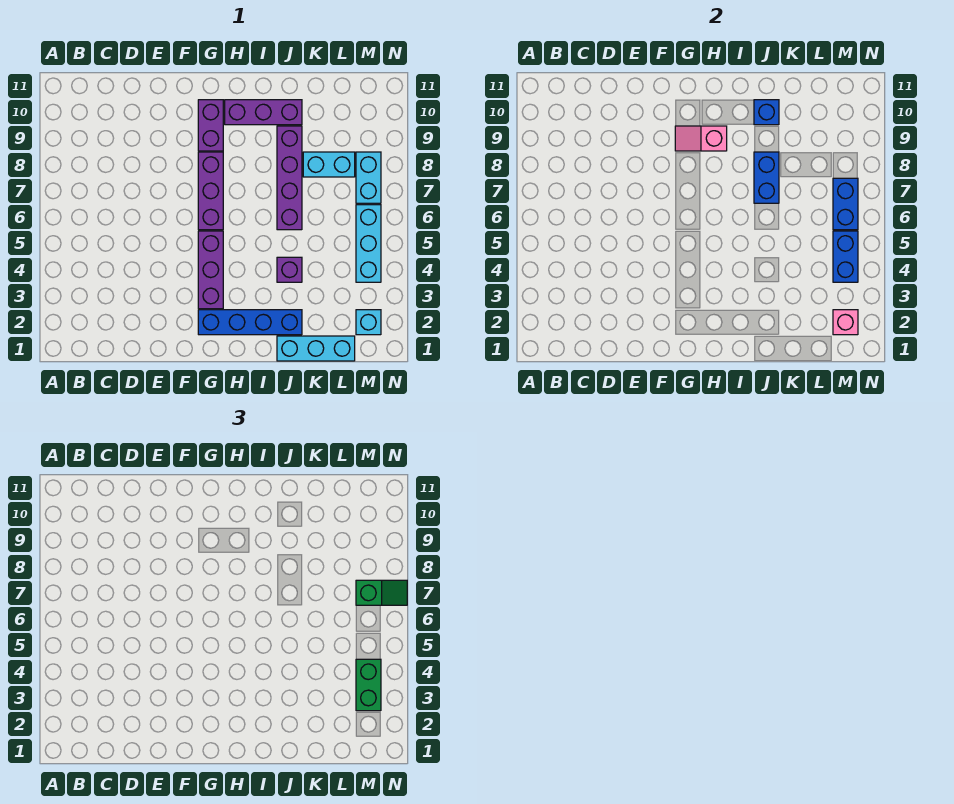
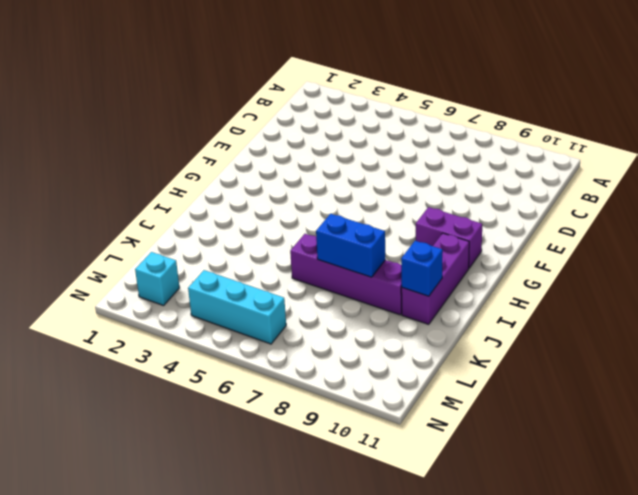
none -> blue 1x4 brick [198,310,302,335]
none -> purple 1x3 brick [198,231,223,309]
none -> purple 1x3 brick [198,152,223,230]

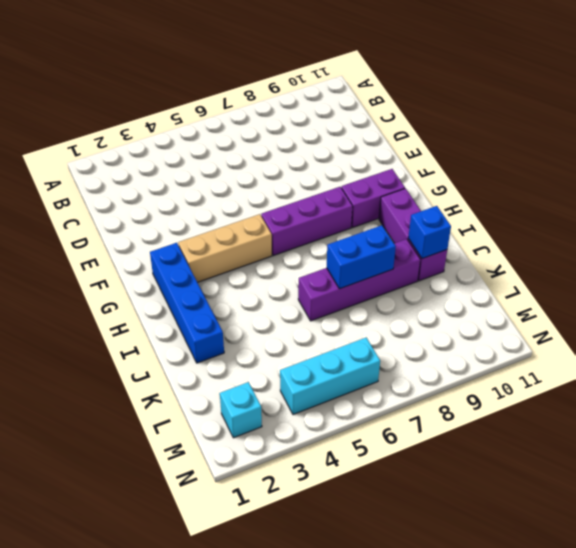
tan 1x3 brick [178,214,272,282] -> purple 1x3 brick [198,231,223,309]
none -> cyan 1x3 brick [277,336,355,361]
none -> purple 1x1 brick [277,257,302,282]
none -> cyan 1x2 brick [303,152,355,177]

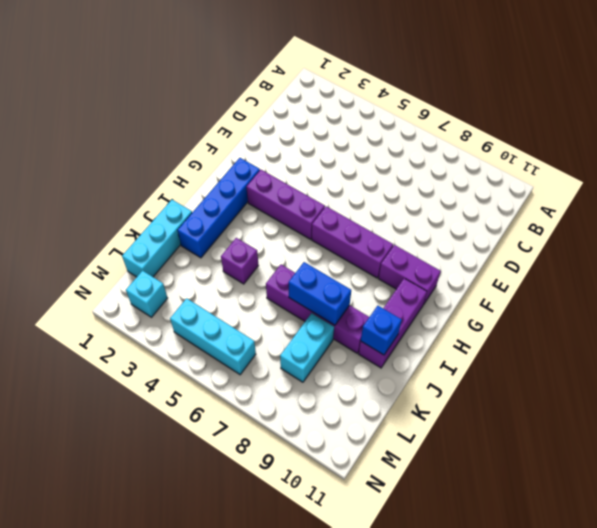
none -> cyan 1x2 brick [356,152,381,203]
none -> pink 1x2 slope [675,126,727,151]
none -> pink 1x1 brick [833,310,858,335]

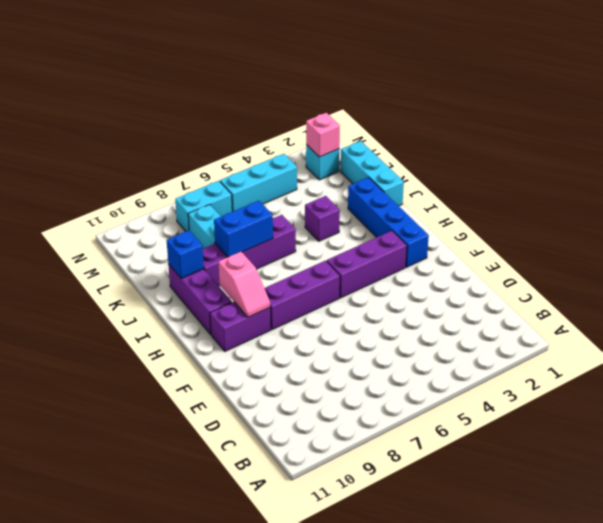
none -> blue 1x2 brick [833,231,858,282]
none -> blue 1x2 brick [833,178,858,230]
none -> green 1x2 brick [356,659,381,711]

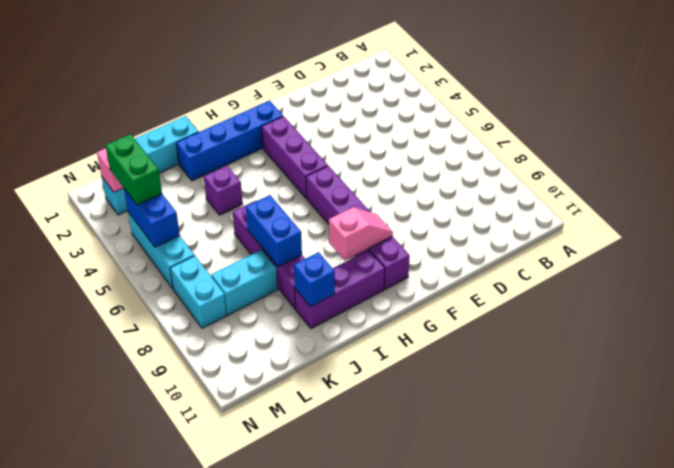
none -> blue 1x2 brick [833,178,858,230]
none -> green 1x2 slope [356,580,407,605]

